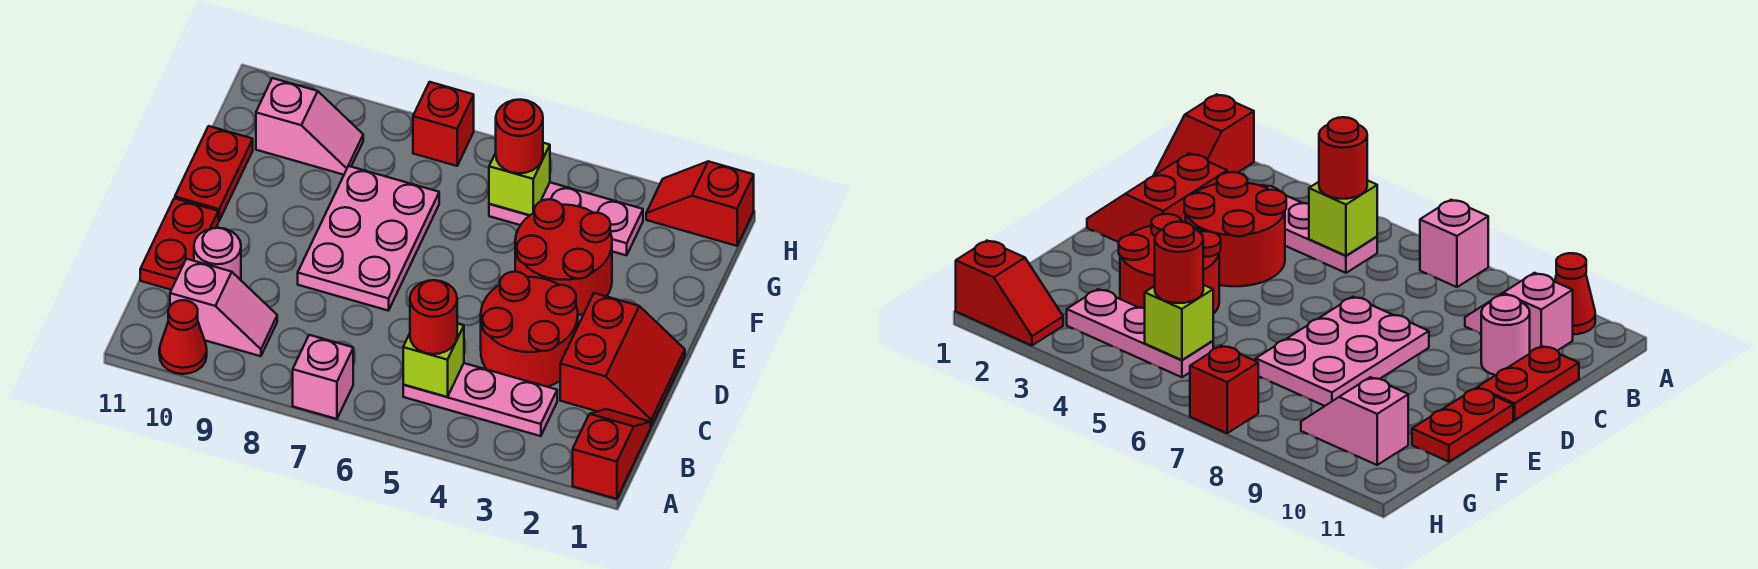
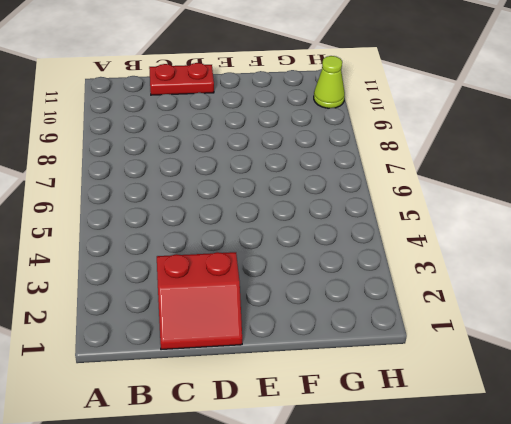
lime 1x1 cone [314,56,345,108] -> none
none -> red 1x2 slope [573,409,651,499]
none -> pink 1x1 brick [293,335,353,419]
none -> red 1x1 cone [159,300,207,374]

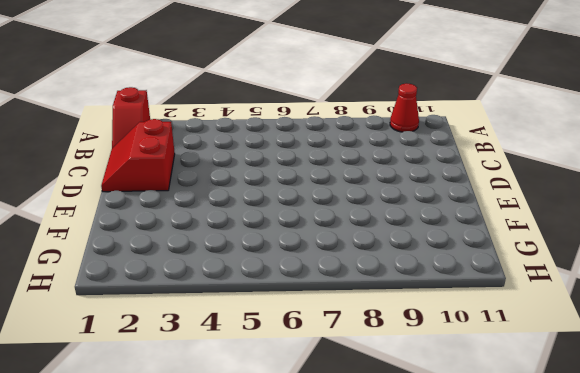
none -> pink 1x1 brick [293,335,353,419]
none -> pink 1x3 plate [403,363,557,436]
none -> pink 1x2 slope [170,259,277,356]

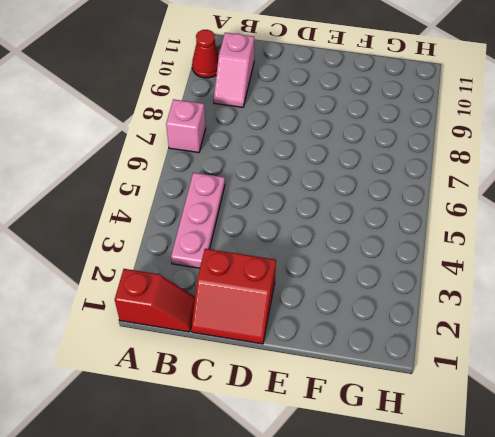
none -> red 2x2 round brick [481,272,578,387]
none -> pink 1x1 round brick [194,228,241,280]
none -> red 1x2 plate [140,198,218,290]

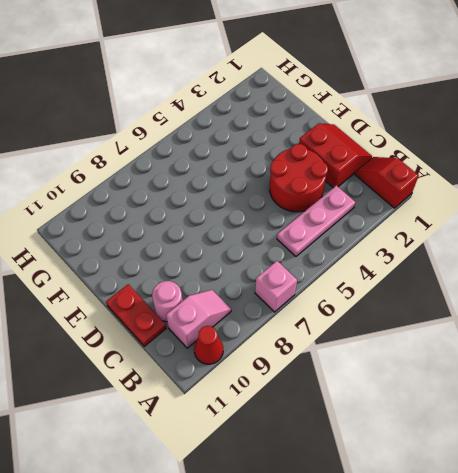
none -> pink 2x3 plate [298,166,439,311]
none -> red 2x2 round brick [515,199,612,315]
none -> red 1x2 plate [175,126,253,221]

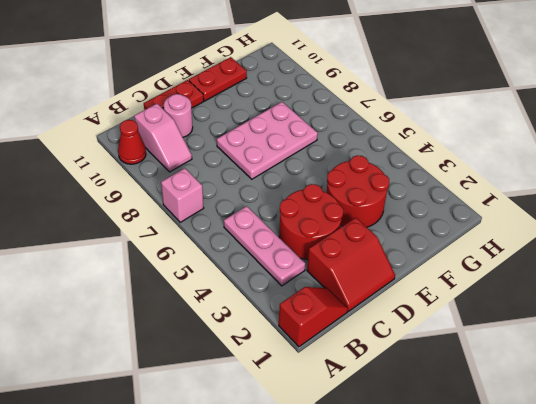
none -> pink 1x3 plate [489,183,643,255]
none -> pink 1x2 slope [256,78,363,175]
none -> red 1x2 slope [646,161,754,246]

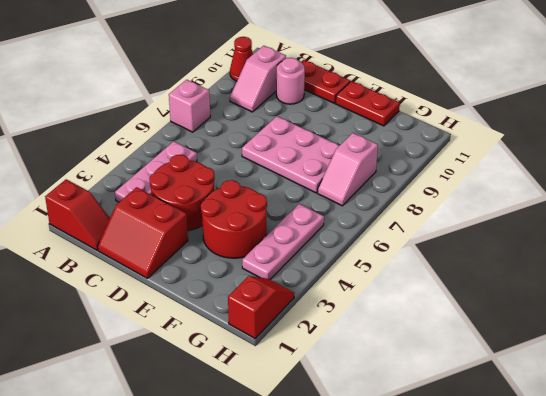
pink 1x2 slope [318,133,378,206] -> pink 1x2 slope moved to [256,78,363,175]
none -> red 1x1 brick [413,82,474,166]
none -> lime 1x1 brick [403,324,464,397]
none -> lime 1x1 brick [489,143,550,215]

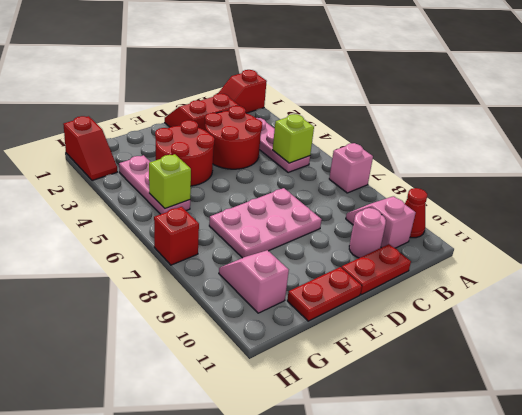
none -> red 1x1 round brick [410,280,457,354]
none -> red 1x1 round brick [496,100,543,173]

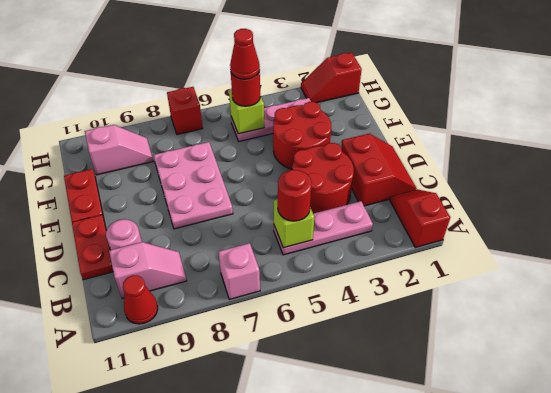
red 1x1 cone [230,29,260,79] -> none

